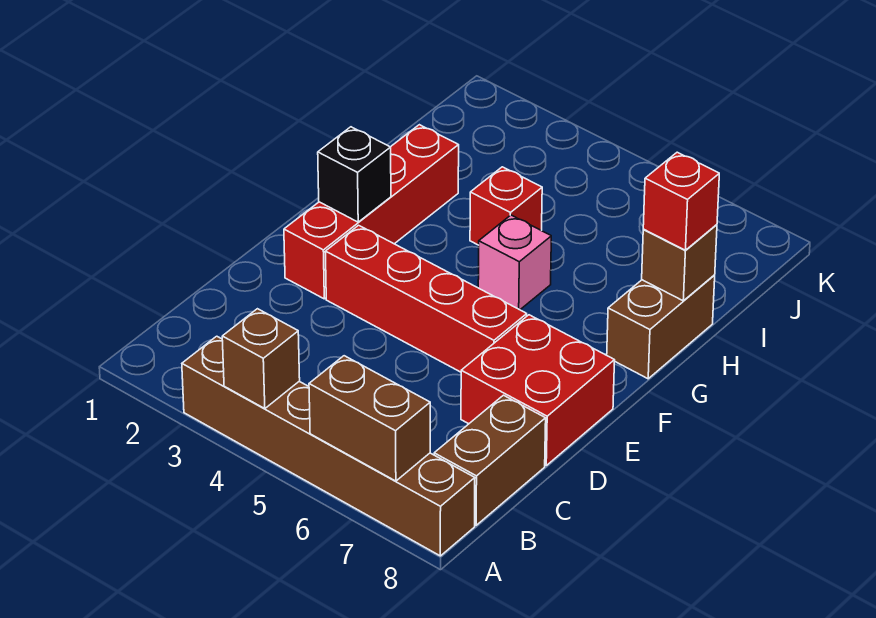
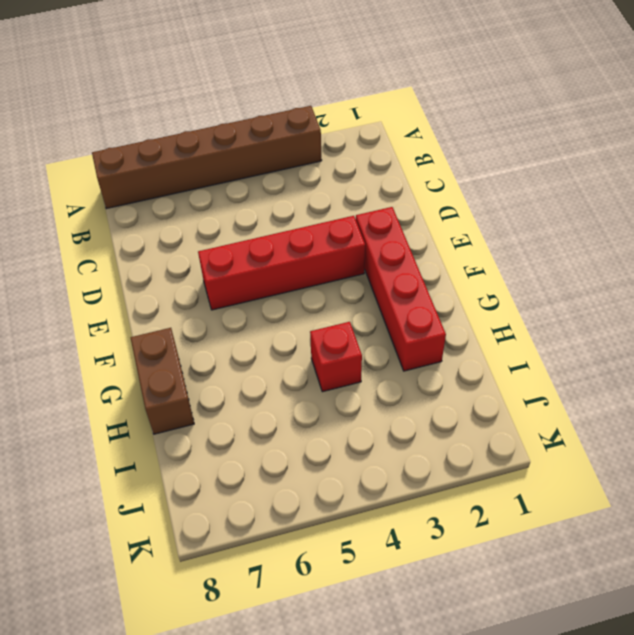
none -> brown 1x2 brick [434,395,546,525]
none -> red 2x2 brick [461,315,615,465]
none -> pink 1x1 brick [478,215,551,310]

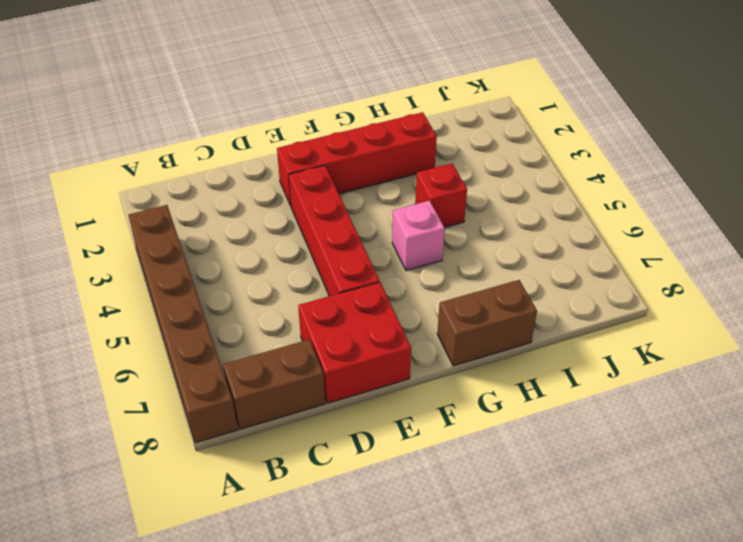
none -> brown 1x1 brick [222,309,300,409]
none -> brown 1x2 brick [309,356,430,481]
none -> black 1x1 brick [318,127,391,222]

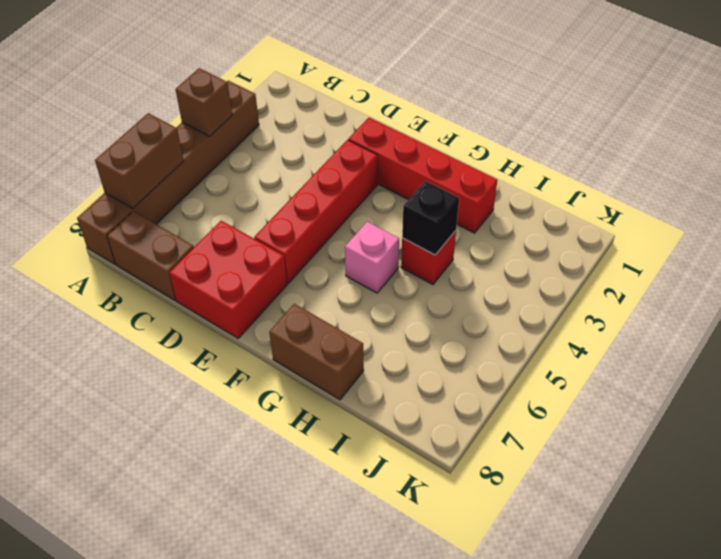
black 1x1 brick [402,181,459,255] -> black 1x1 brick moved to [318,127,391,222]
none -> brown 1x1 brick [642,225,717,301]
none -> red 1x1 brick [643,152,719,250]

